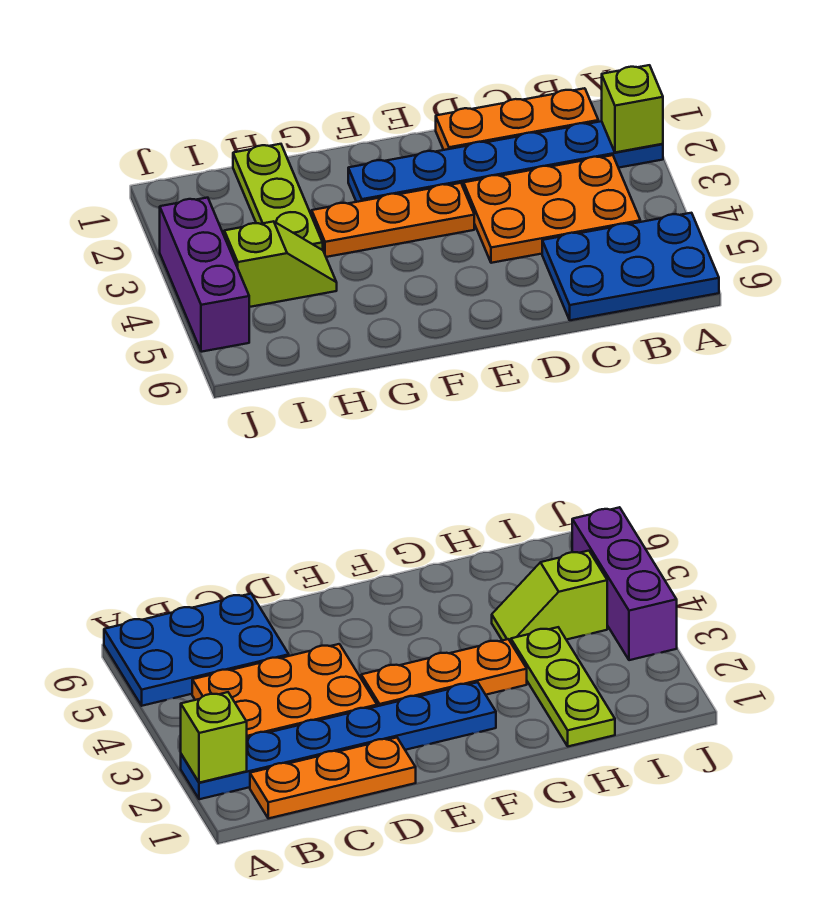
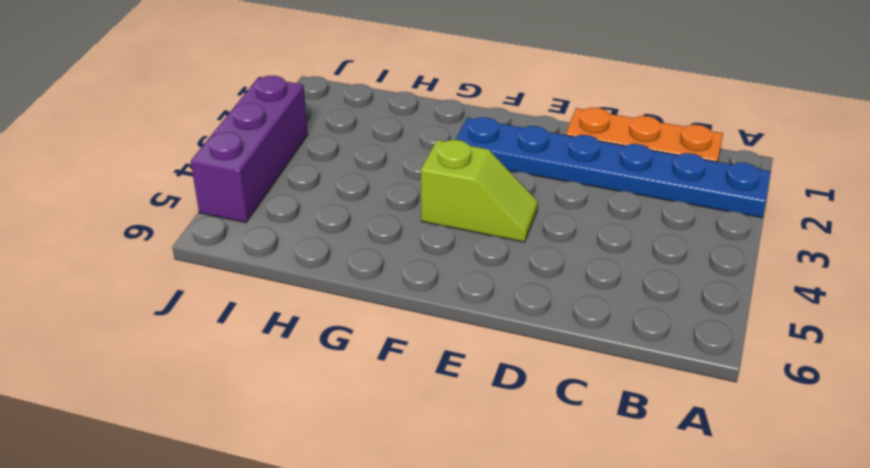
lime 1x2 slope [421,140,538,242] -> lime 1x2 slope moved to [224,221,337,307]
none -> blue 2x3 plate [542,213,719,320]
none -> orange 2x3 plate [464,155,640,263]

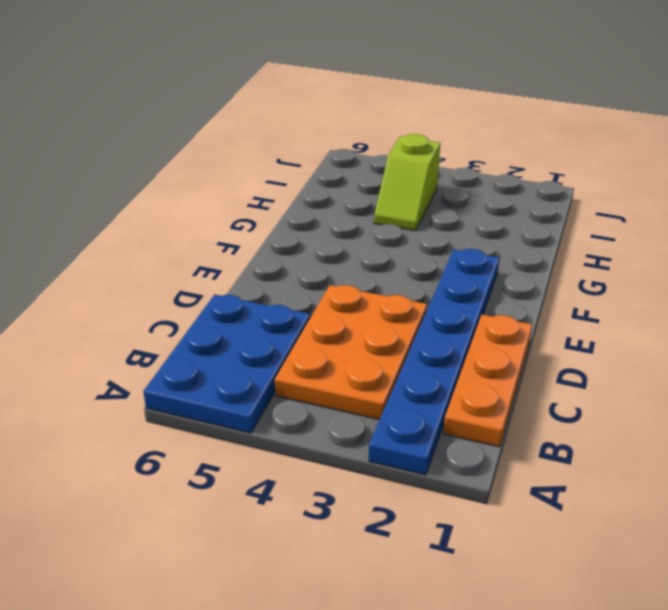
none -> orange 1x3 plate [312,183,474,257]
none -> lime 1x3 plate [233,144,323,250]

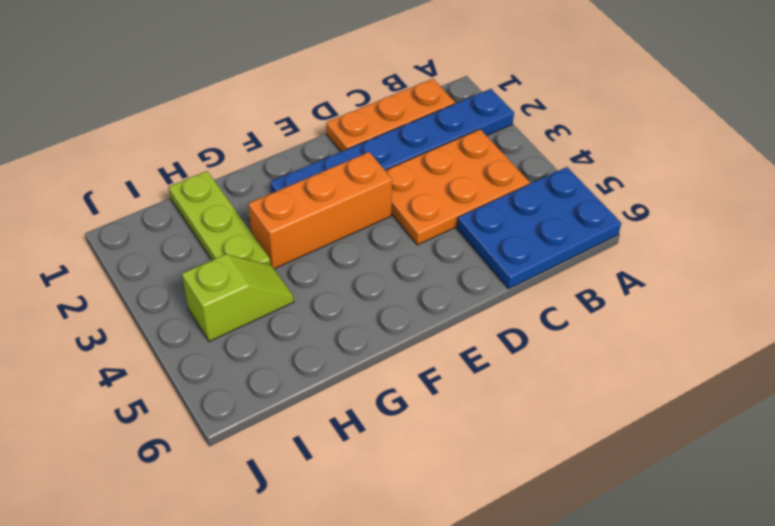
orange 1x3 brick [248,152,392,269] -> orange 1x3 plate [312,183,474,257]
none -> purple 1x3 brick [160,198,249,352]
none -> lime 1x1 brick [602,65,663,152]

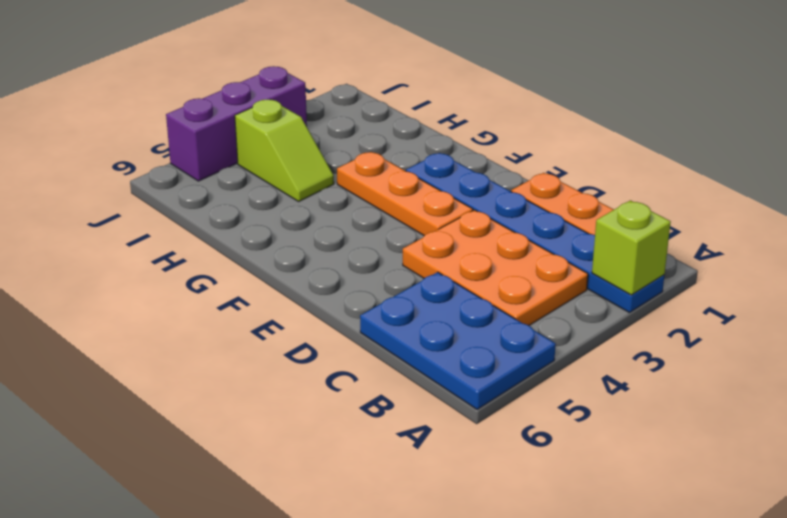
none -> lime 1x3 plate [233,144,323,250]

